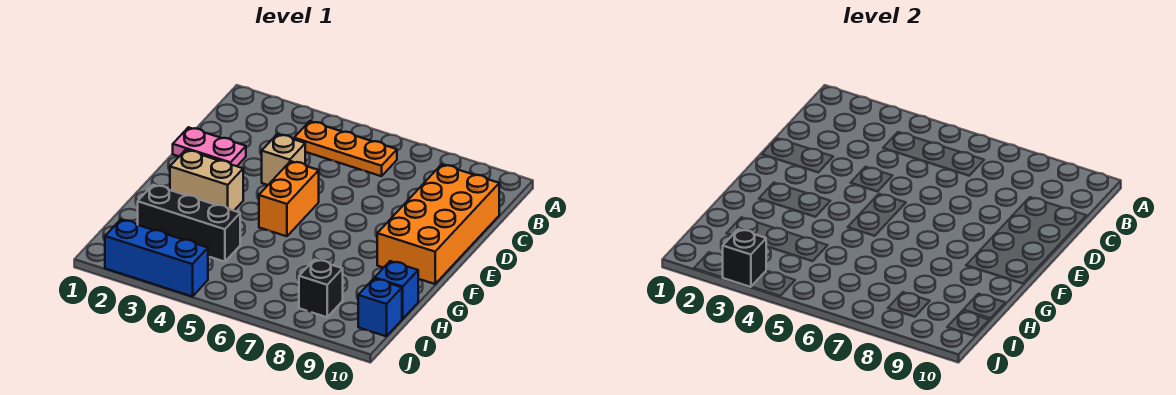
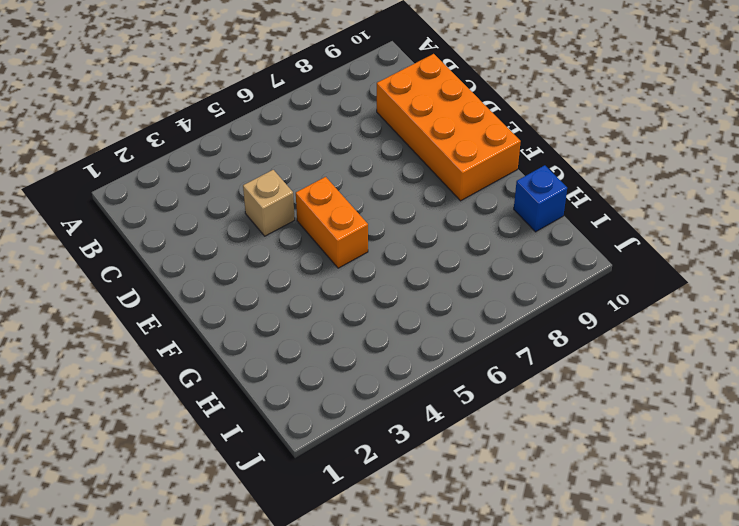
none -> orange 1x3 plate [294,121,397,176]
none -> pink 1x2 plate [173,127,246,166]
none -> tan 1x2 brick [170,150,243,211]

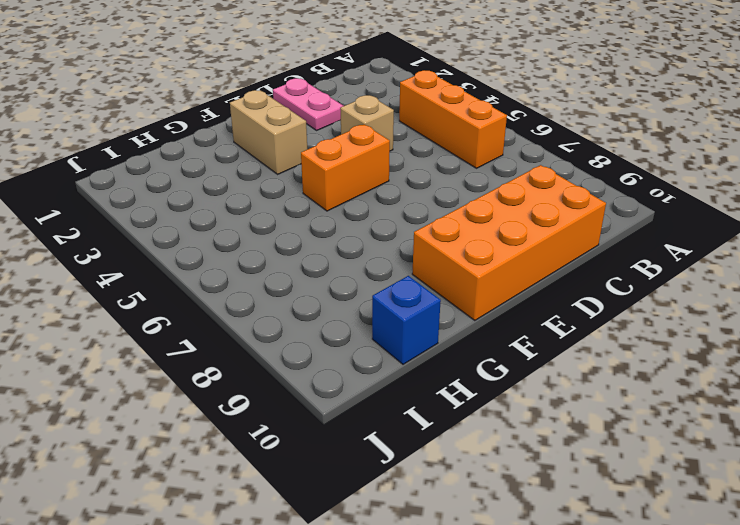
orange 1x3 brick [399,70,507,168] -> orange 1x3 plate [294,121,397,176]
none -> black 1x3 brick [138,185,240,262]
none -> black 1x1 brick [299,259,343,317]
none -> blue 1x1 brick [358,279,402,336]

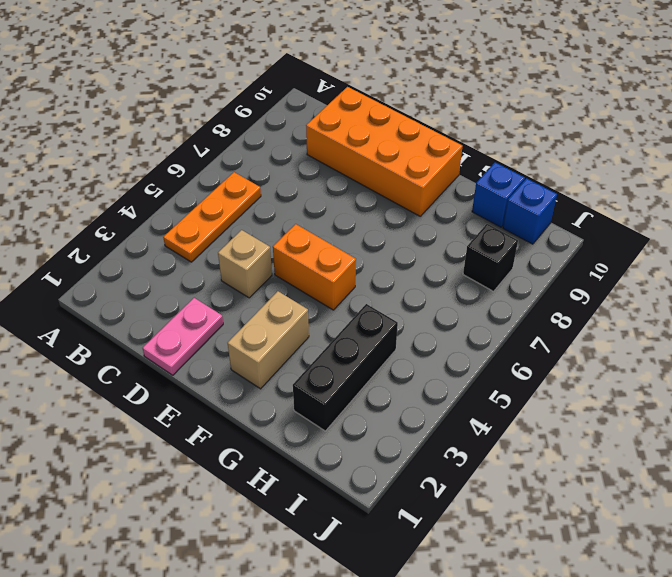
none -> blue 1x3 brick [105,220,208,297]
none -> black 1x1 brick [722,229,767,287]

